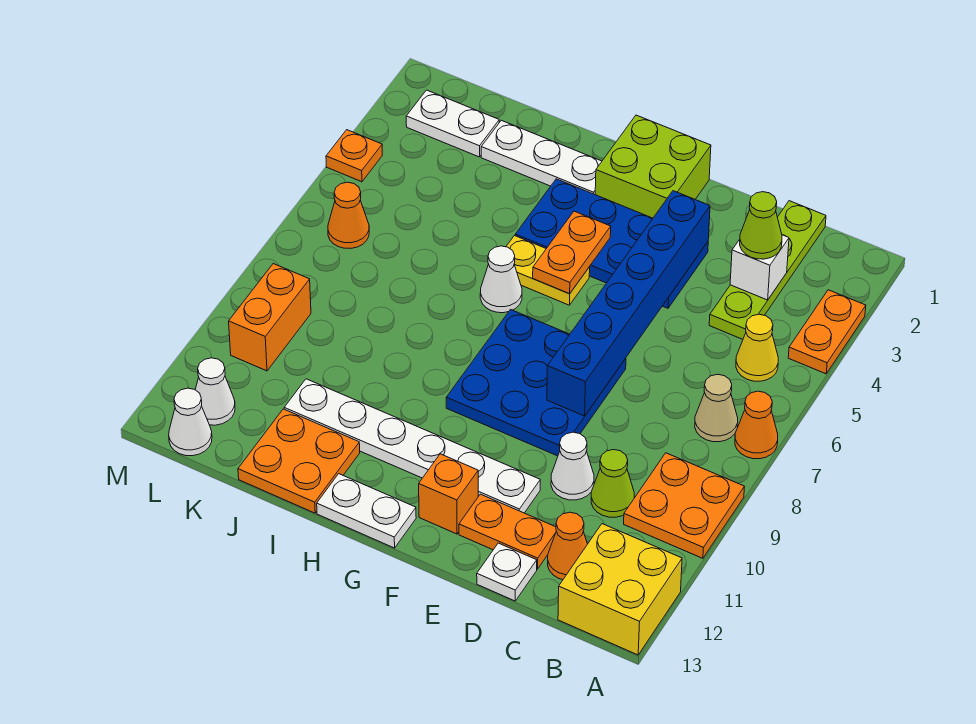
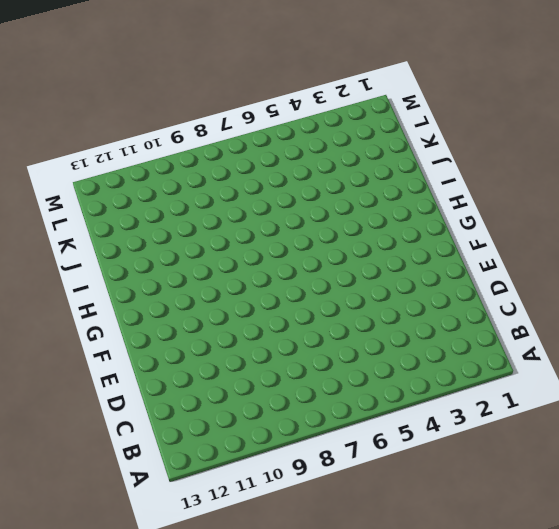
none -> orange 1x2 plate [788,290,866,374]
none -> orange 1x1 cone [735,391,778,459]
none -> orange 2x2 plate [624,453,744,558]
none -> yellow 2x2 brick [558,524,682,655]

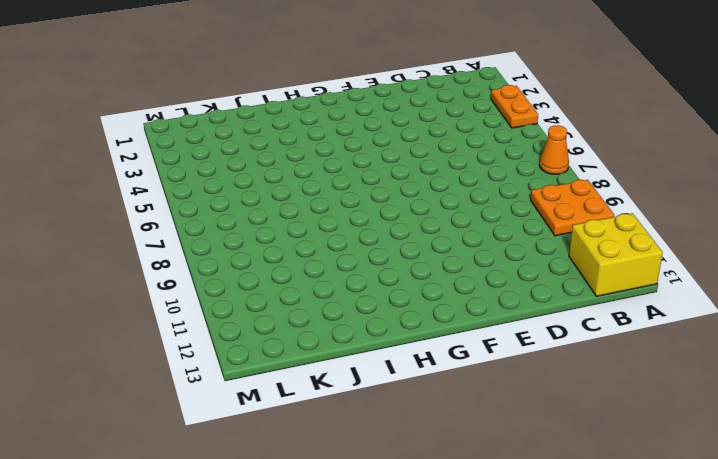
none -> yellow 1x1 cone [736,314,778,381]
none -> tan 1x1 cone [695,374,738,442]
none -> lime 1x4 plate [709,201,826,339]
none -> lime 1x1 cone [591,450,634,517]

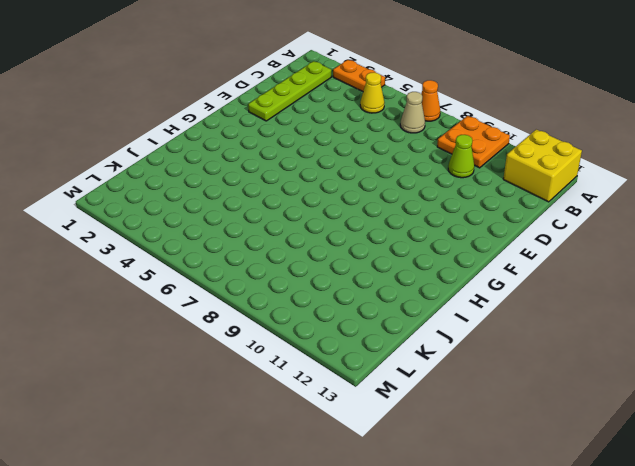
lime 1x4 plate [248,61,331,121] -> lime 1x4 plate turned to [709,201,826,339]
none -> orange 1x1 cone [548,512,587,580]
none -> white 1x1 cone [551,432,594,500]
none -> orange 1x2 plate [459,494,556,569]
none -> white 1x1 plate [477,543,537,601]

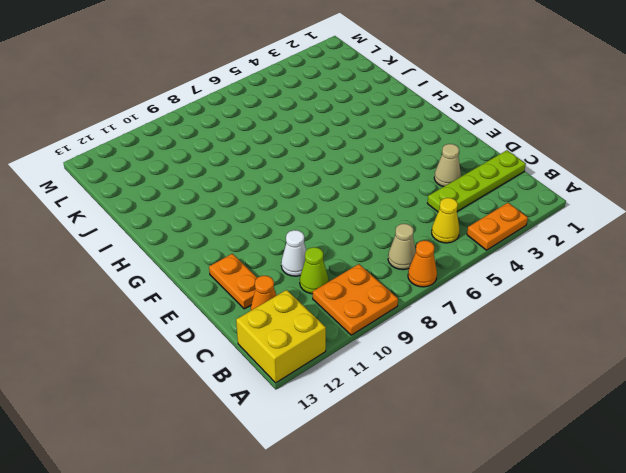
tan 1x1 cone [434,144,461,187] -> none
none -> white 1x1 plate [477,543,537,601]
none -> blue 2x4 plate [515,179,708,308]
none -> blue 3x3 plate [446,310,626,456]
none -> white 1x6 plate [284,379,540,513]

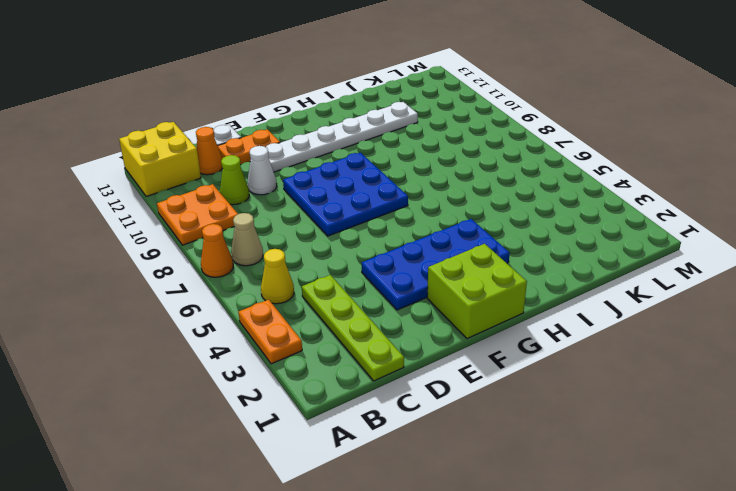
none -> orange 1x1 brick [419,454,478,534]
none -> yellow 1x2 plate [506,236,590,305]
none -> white 1x2 plate [317,474,416,548]
none -> white 1x3 plate [481,120,602,194]

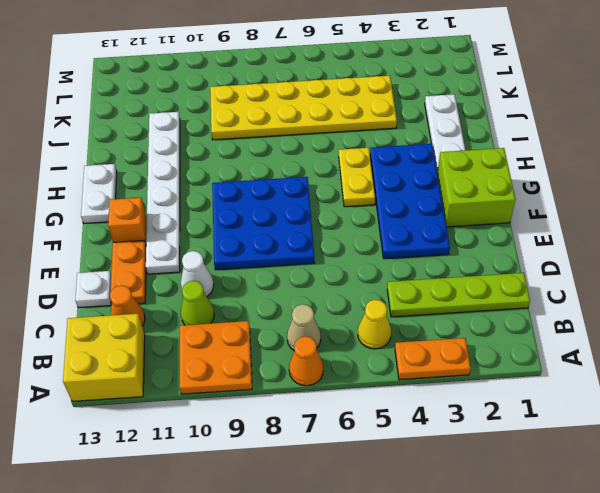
yellow 2x6 plate [210,76,397,140] -> none
none -> white 1x1 cone [480,246,522,313]
none -> orange 2x2 plate [238,409,360,513]
none -> white 1x2 plate [406,90,499,157]
none -> orange 1x1 cone [328,182,369,249]

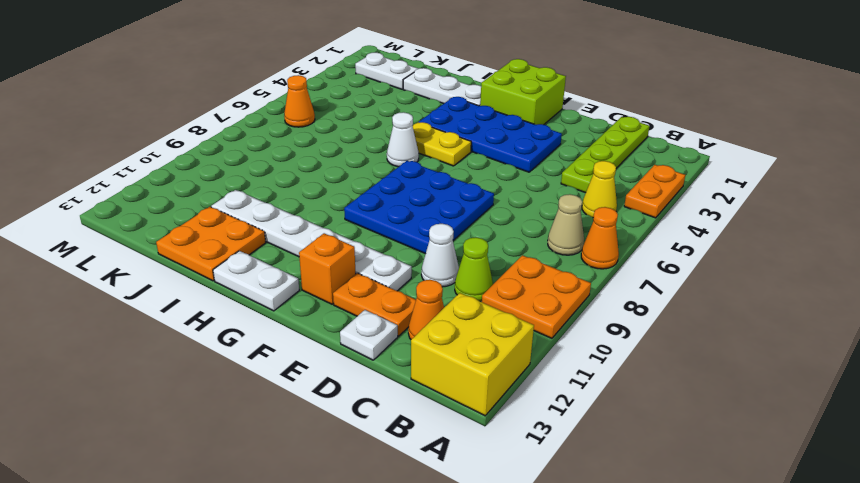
none -> orange 1x2 brick [229,264,311,371]
none -> white 1x1 cone [195,358,235,425]
none -> white 1x1 cone [169,388,212,456]
none -> orange 1x1 plate [326,130,382,182]

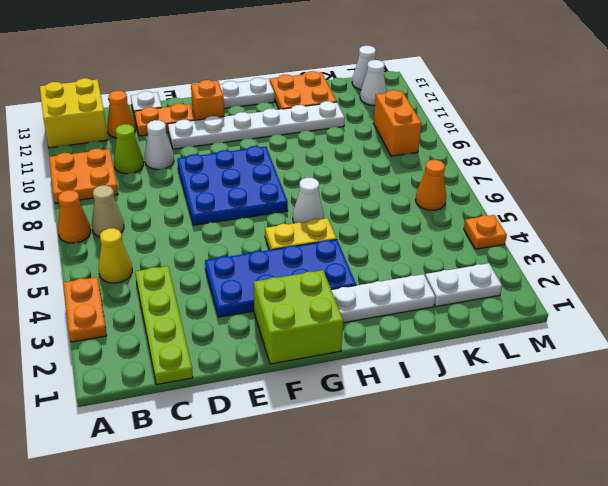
none -> white 1x1 brick [730,235,789,300]
none -> blue 1x6 brick [547,191,710,416]
none -> orange 1x2 plate [533,211,611,294]
none -> lime 1x1 cone [740,192,782,259]

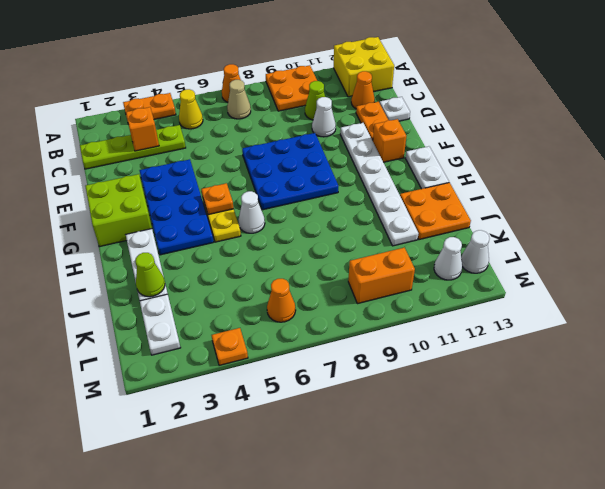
orange 1x1 brick [126,107,159,151] -> white 1x1 brick [730,235,789,300]
orange 1x1 plate [201,183,234,215] -> orange 1x2 plate [533,211,611,294]
lime 1x1 cone [135,253,165,297] -> lime 1x1 cone moved to [740,192,782,259]
none -> blue 1x6 brick [547,191,710,416]

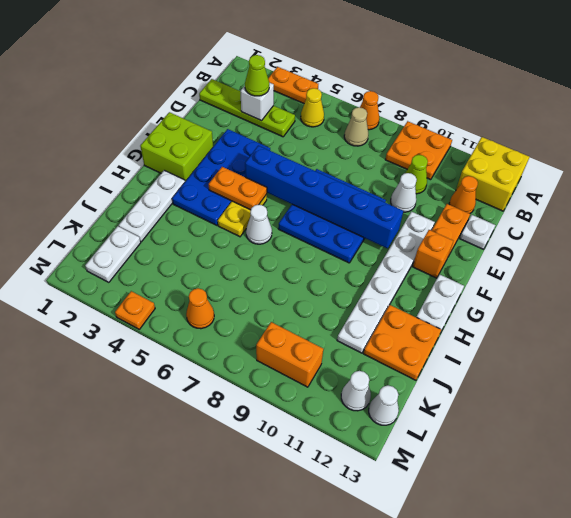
blue 1x6 brick [245,146,403,249] -> blue 1x6 brick moved to [547,191,710,416]

